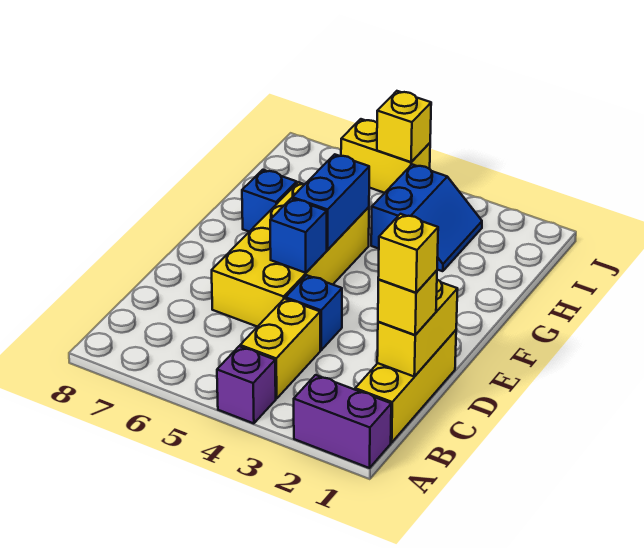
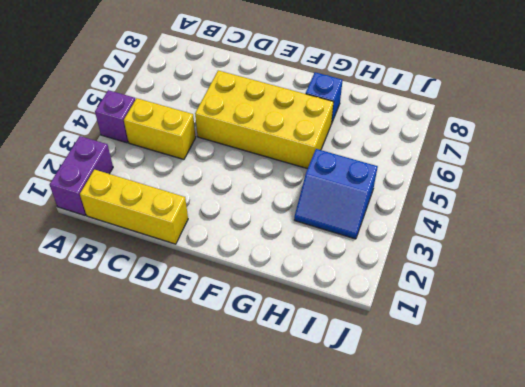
none -> blue 1x1 brick [286,275,342,350]
none -> yellow 1x2 brick [341,119,430,193]
none -> yellow 1x2 brick [377,280,458,377]

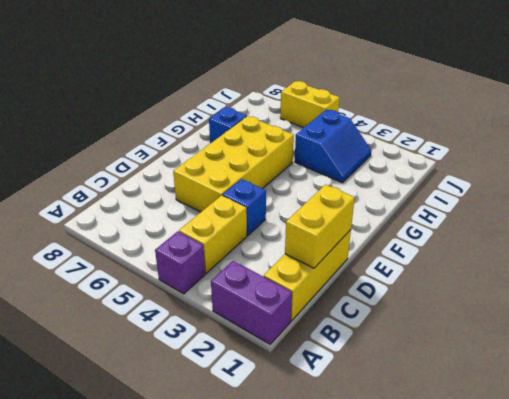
none -> blue 1x1 brick [270,198,327,273]
none -> blue 1x2 brick [292,154,369,250]
none -> yellow 1x1 brick [377,91,431,162]

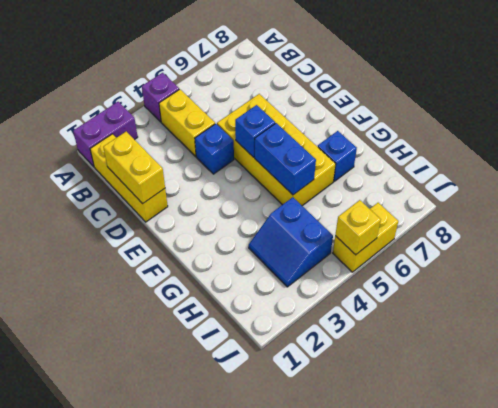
none -> yellow 1x1 brick [378,270,437,335]
none -> yellow 1x1 brick [378,214,438,293]

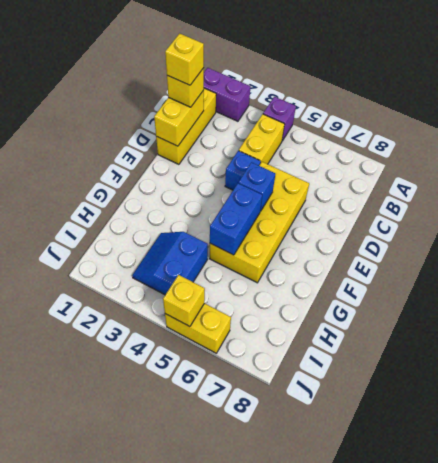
none -> blue 1x1 brick [242,170,297,232]

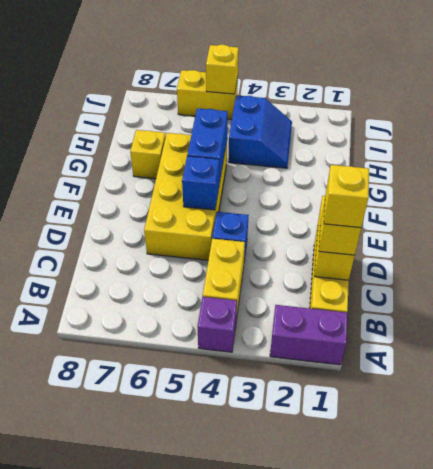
yellow 1x1 brick [130,130,166,179] -> blue 1x1 brick [242,170,297,232]

